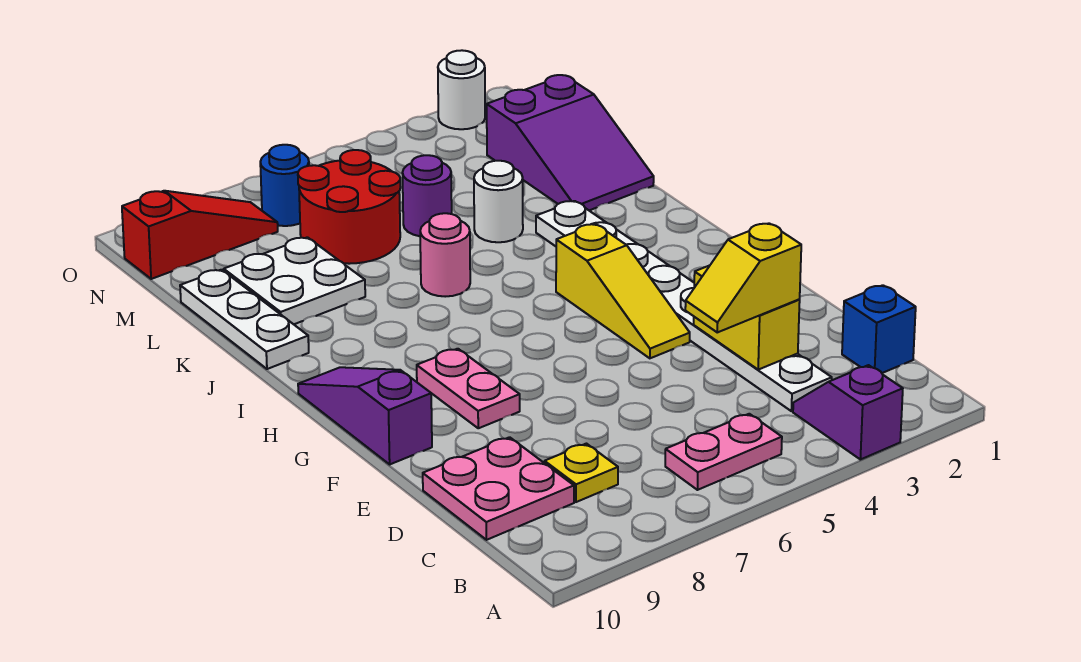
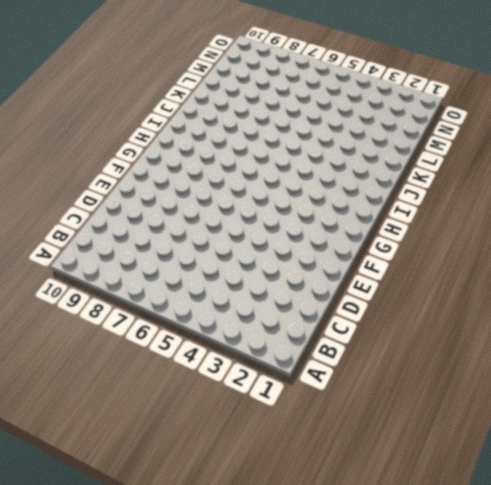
none -> purple 1x2 slope [793,365,903,460]
none -> pink 1x2 plate [665,414,782,490]
none -> blue 1x1 brick [842,285,916,373]

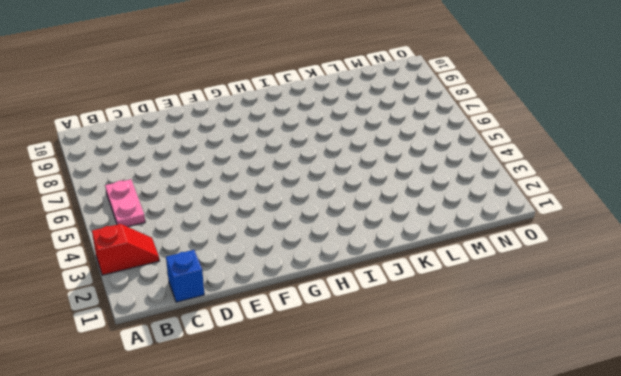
red 1x2 slope [92,224,159,275] -> purple 1x2 slope [793,365,903,460]
none -> white 1x8 plate [536,201,832,411]
none -> yellow 1x1 plate [545,444,618,502]
none -> pink 2x2 plate [423,437,574,540]

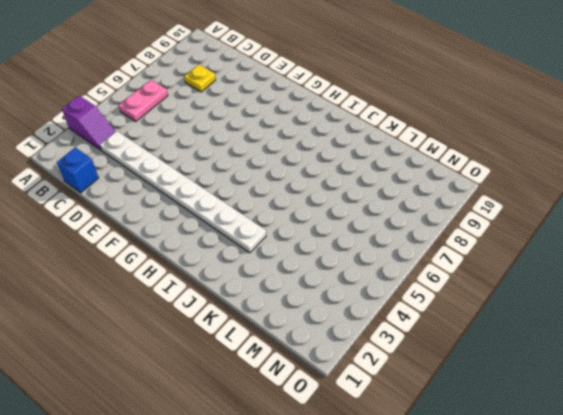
none -> pink 2x2 plate [423,437,574,540]
none -> yellow 1x3 slope [556,224,690,358]
none -> pink 1x2 plate [417,349,520,428]

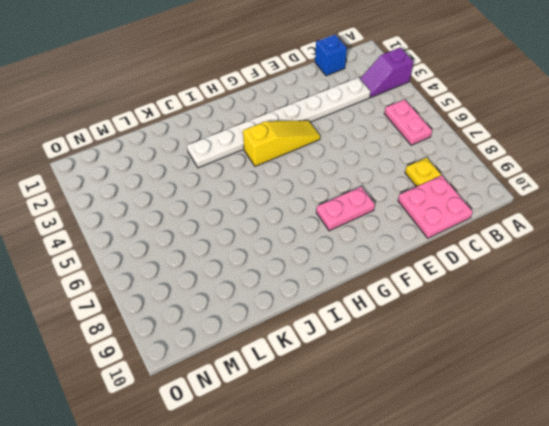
none -> purple 1x3 slope [298,367,432,464]
none -> pink 1x1 round brick [420,213,470,297]
none -> white 1x3 plate [180,270,309,369]

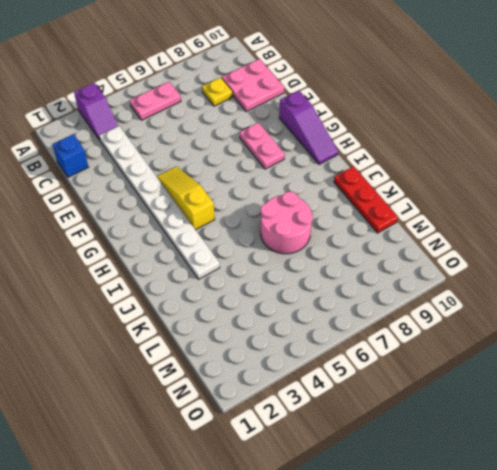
pink 2x2 round brick [261,191,313,254] -> pink 1x1 round brick [420,213,470,297]
red 1x3 plate [334,166,398,233] -> white 1x3 plate [180,270,309,369]
none -> purple 2x3 slope [487,75,654,210]
none -> white 1x1 round brick [474,161,523,242]
none -> white 2x2 plate [224,237,365,324]

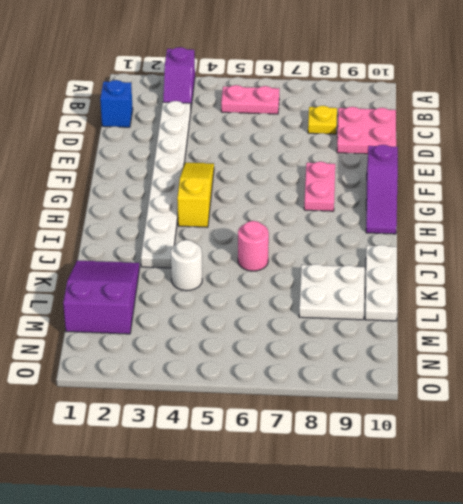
none -> purple 1x1 round brick [402,155,452,236]
none -> red 2x2 round brick [298,150,400,264]
none -> blue 1x1 round brick [260,145,309,226]

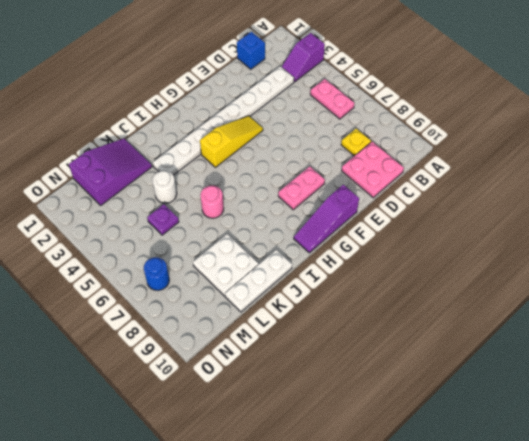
purple 1x1 plate [147,204,179,235] -> purple 1x1 round brick [402,155,452,236]
none -> red 2x2 round brick [298,150,400,264]
none -> red 1x3 slope [122,191,278,279]
none -> white 1x1 round brick [438,50,485,129]

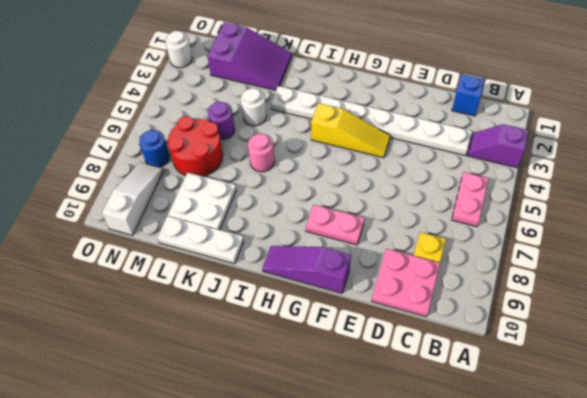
white 1x3 slope [102,163,163,235] -> red 1x3 slope [122,191,278,279]
none -> yellow 1x2 brick [694,265,800,370]
none -> yellow 1x2 slope [685,223,801,332]

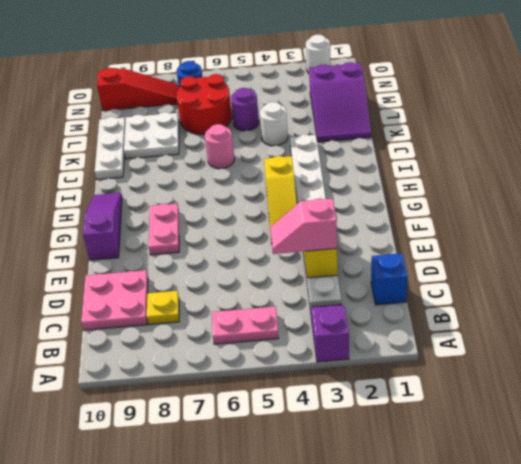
pink 1x2 slope [270,199,337,254] -> yellow 1x2 slope [685,223,801,332]

